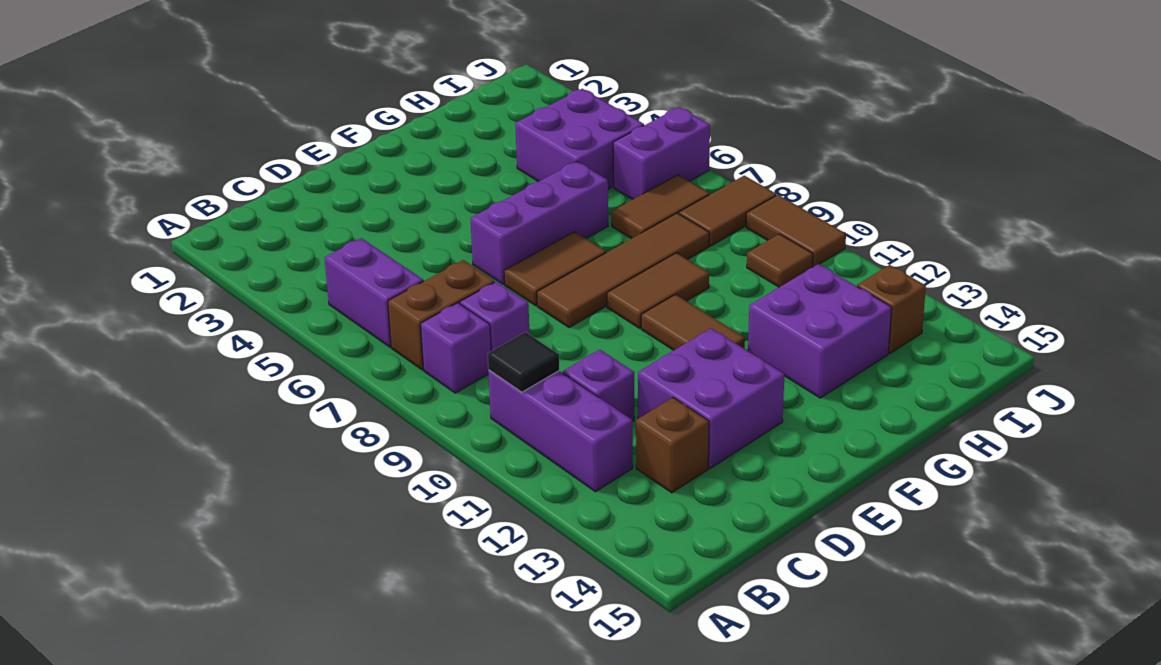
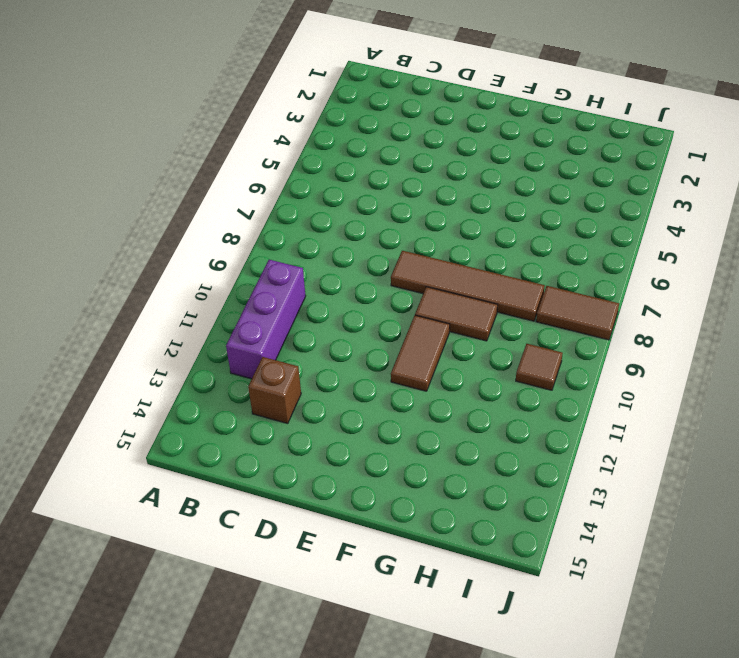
none -> purple 1x2 brick [325,238,423,347]
none -> brown 1x2 brick [388,260,495,370]
none -> purple 1x1 brick [421,303,491,393]

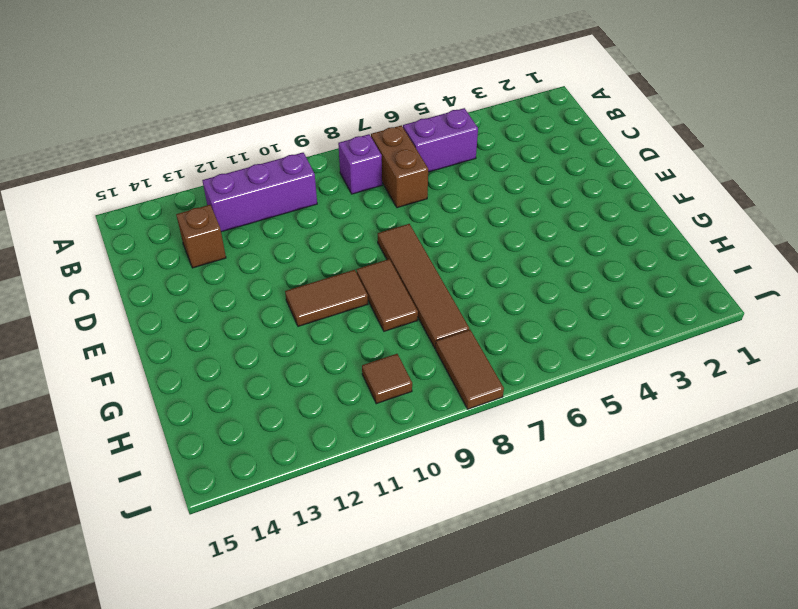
none -> purple 1x1 brick [460,282,530,351]
none -> purple 1x1 brick [563,350,634,421]
none -> purple 2x2 brick [638,328,784,468]

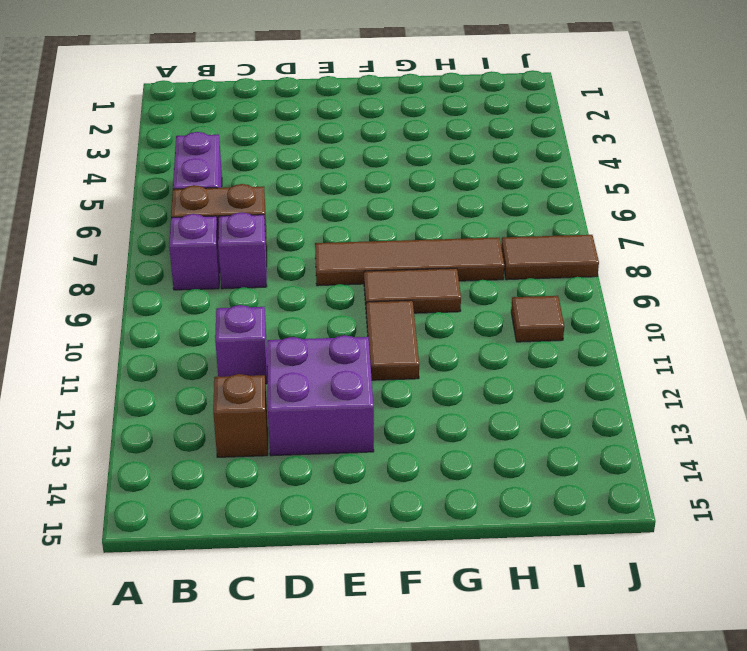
none -> purple 1x3 brick [488,370,633,492]
none -> purple 1x3 brick [470,161,608,284]
none -> brown 1x2 tile [504,232,606,306]

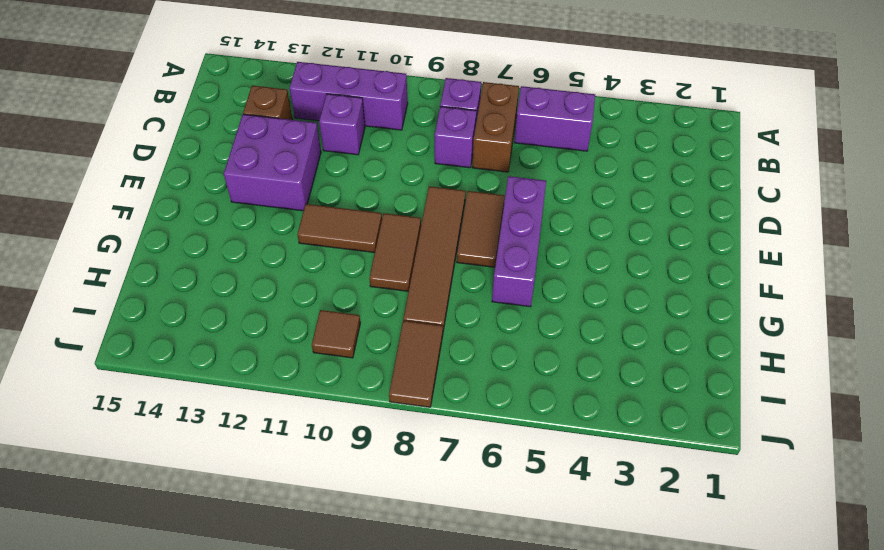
none -> purple 2x2 brick [748,264,892,398]
none -> purple 2x2 brick [515,89,644,189]
none -> brown 1x2 tile [611,175,709,239]

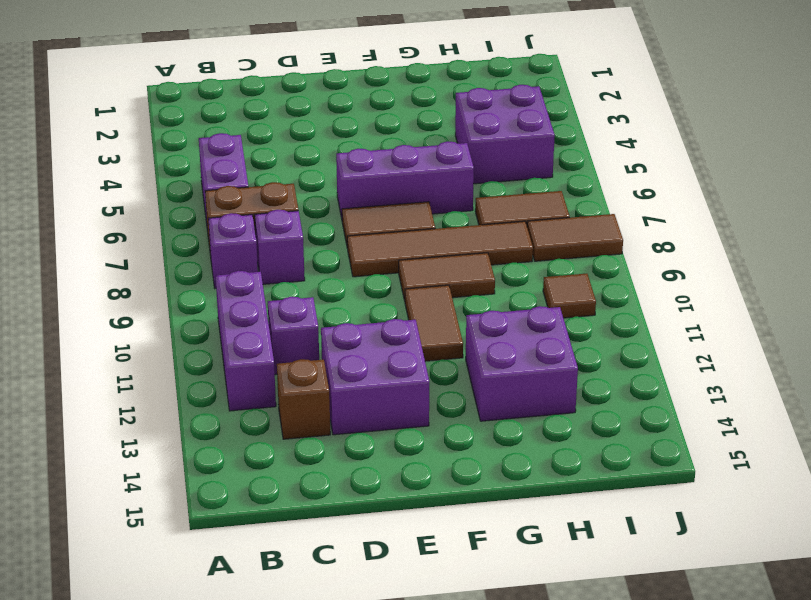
none -> purple 1x2 brick [613,107,710,200]
none -> brown 1x1 brick [857,265,926,354]
none -> brown 1x2 tile [746,195,846,267]

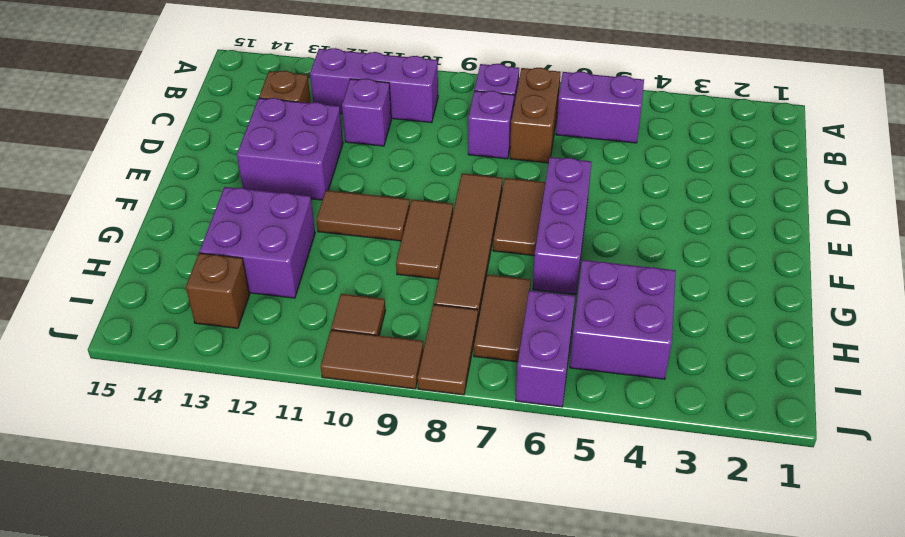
none -> black 1x1 tile [488,332,559,392]

